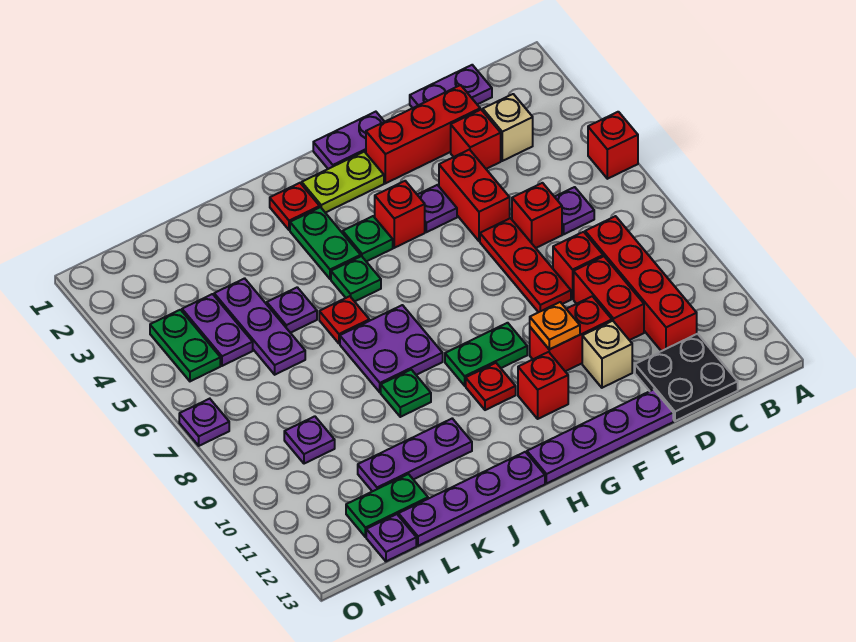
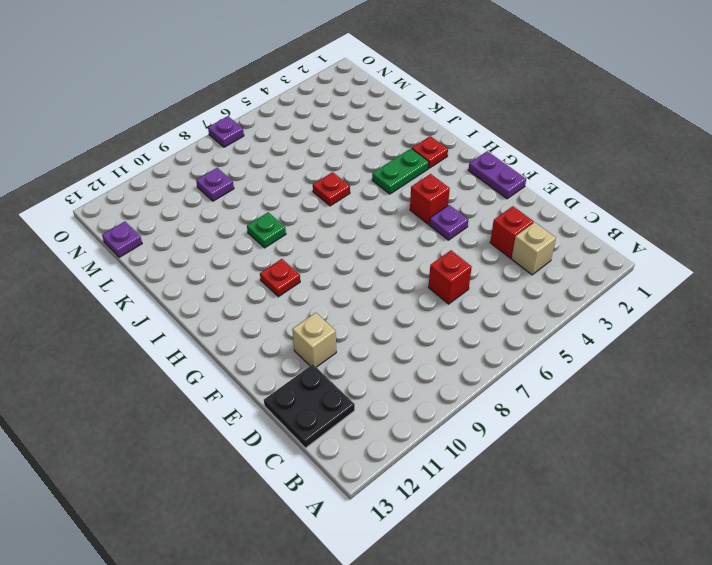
none -> red 1x1 brick [588,112,638,179]
none -> purple 1x2 plate [410,65,492,108]
none -> purple 1x1 plate [555,187,594,234]
none -> red 1x4 brick [585,216,697,351]

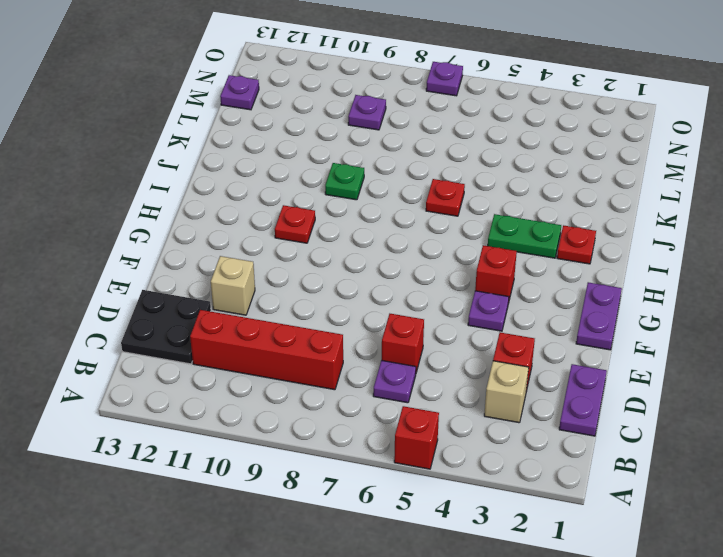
none -> red 1x3 brick [366,85,480,183]
none -> red 1x1 brick [553,232,603,299]
none -> red 1x2 brick [574,256,644,340]
none -> red 1x2 brick [439,150,510,241]

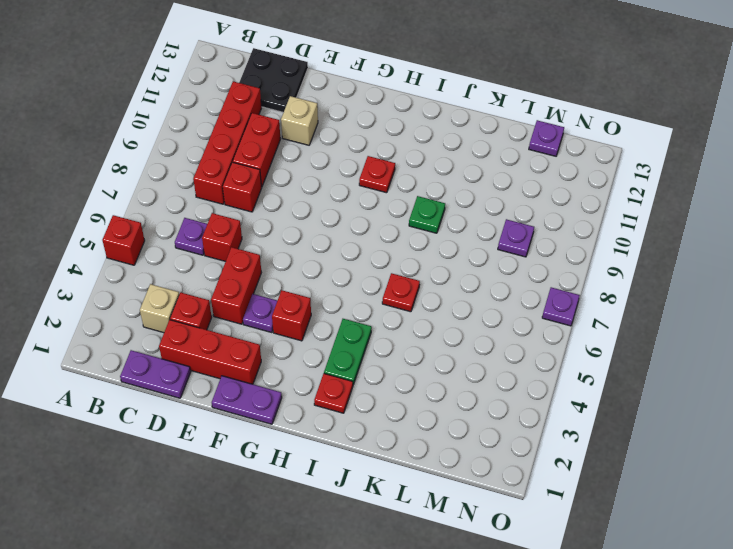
none -> red 1x3 plate [480,218,571,312]
none -> red 1x2 brick [530,296,612,371]
none -> purple 1x4 plate [527,389,673,484]
none -> lime 1x2 plate [302,152,384,213]

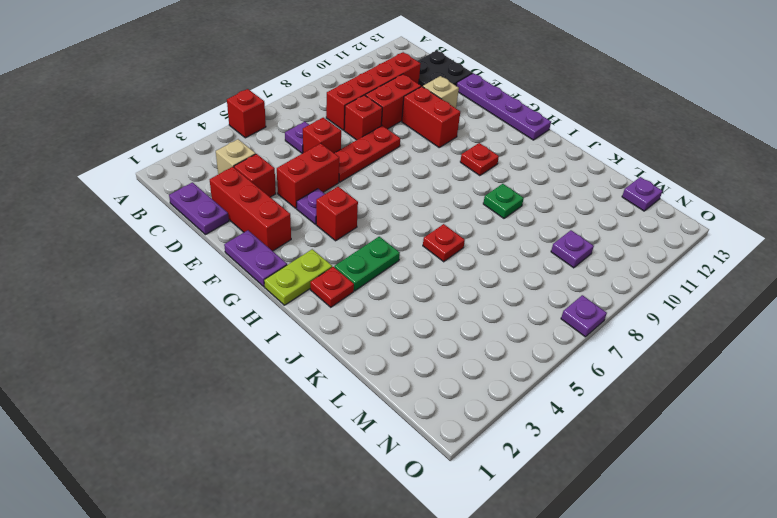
lime 1x2 plate [264,249,332,305] -> lime 1x2 plate turned to [302,152,384,213]
none -> green 1x2 plate [445,323,527,386]
none -> red 1x1 brick [518,352,568,419]
none -> green 1x1 plate [343,216,393,262]
none -> green 1x1 plate [331,256,381,301]

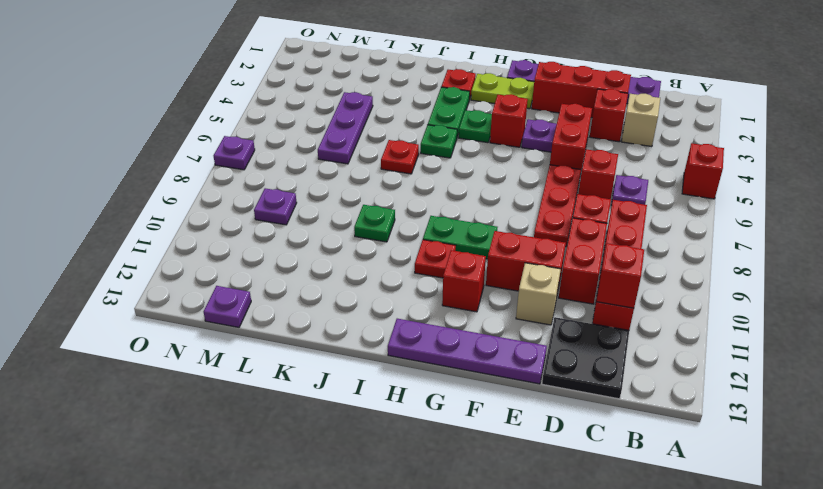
red 1x1 brick [597,243,644,308] -> none
none -> purple 2x2 plate [340,305,443,392]
none -> purple 1x4 plate [399,452,545,546]
none -> purple 1x3 plate [358,419,472,491]
none -> purple 1x1 plate [267,287,317,333]

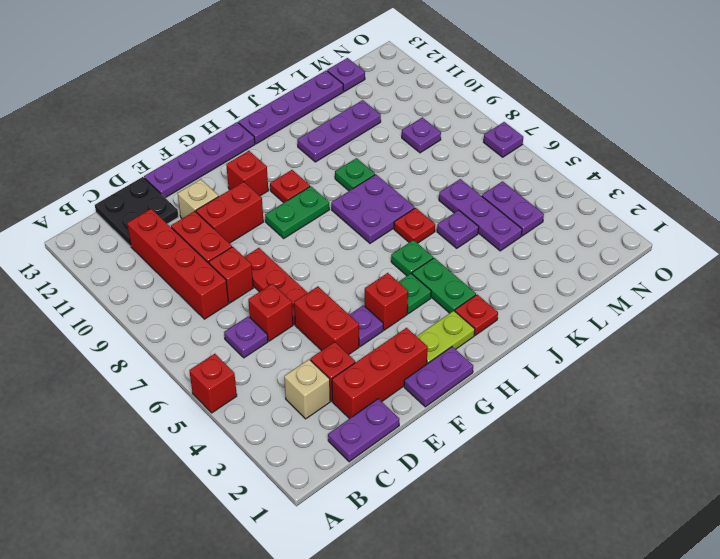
none -> green 1x2 plate [346,474,428,537]
none -> green 1x2 plate [150,310,220,381]
none -> orange 1x1 plate [530,302,580,349]

